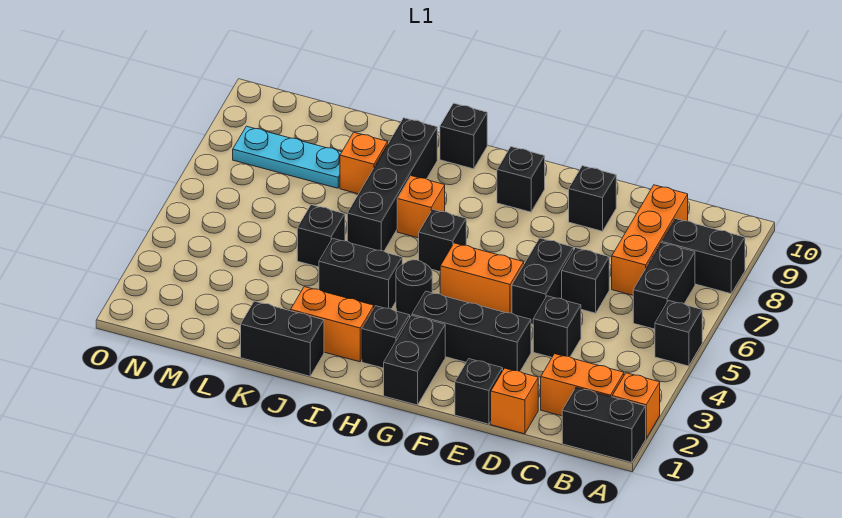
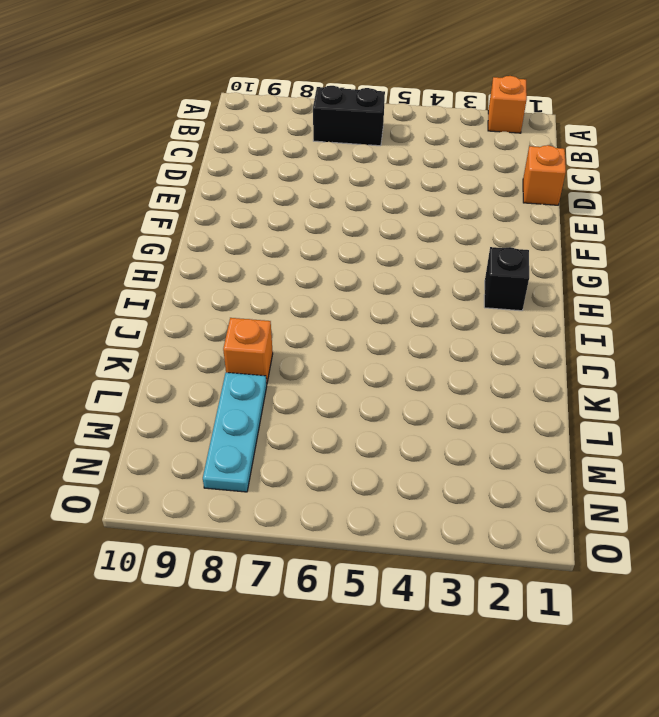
none -> black 1x2 brick [562,387,646,463]
none -> black 1x1 brick [655,301,702,366]
none -> black 1x2 brick [662,219,745,294]

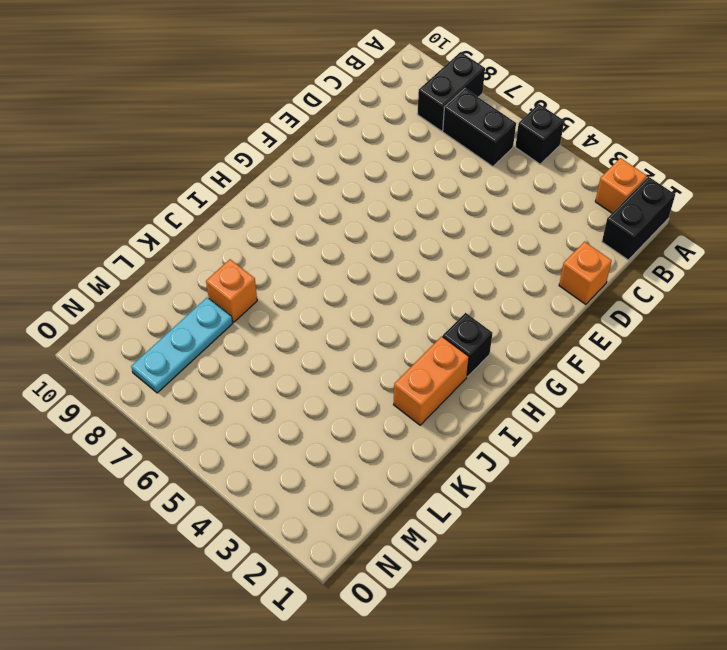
none -> orange 1x2 brick [541,354,624,416]
none -> orange 1x3 brick [612,185,688,295]
none -> black 1x1 brick [533,296,581,357]

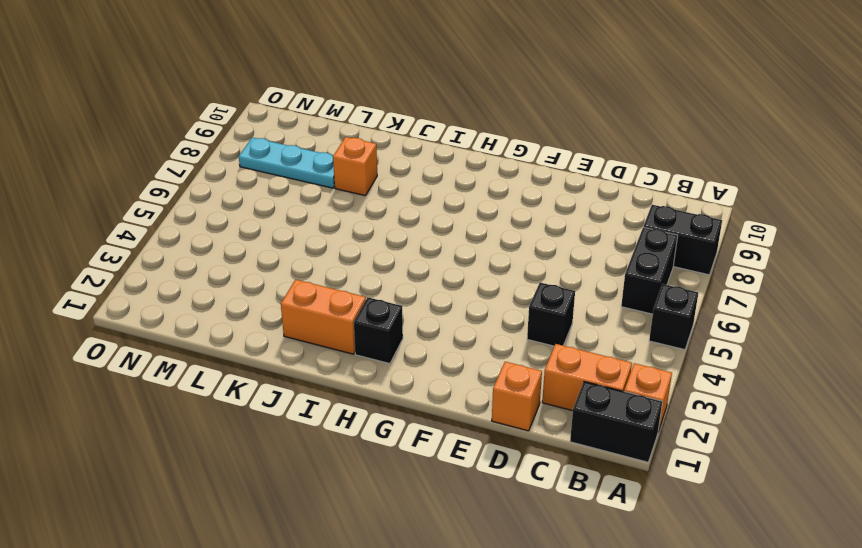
none -> orange 1x3 brick [612,185,688,295]
none -> black 1x1 brick [562,248,609,313]
none -> black 1x1 brick [455,359,503,424]

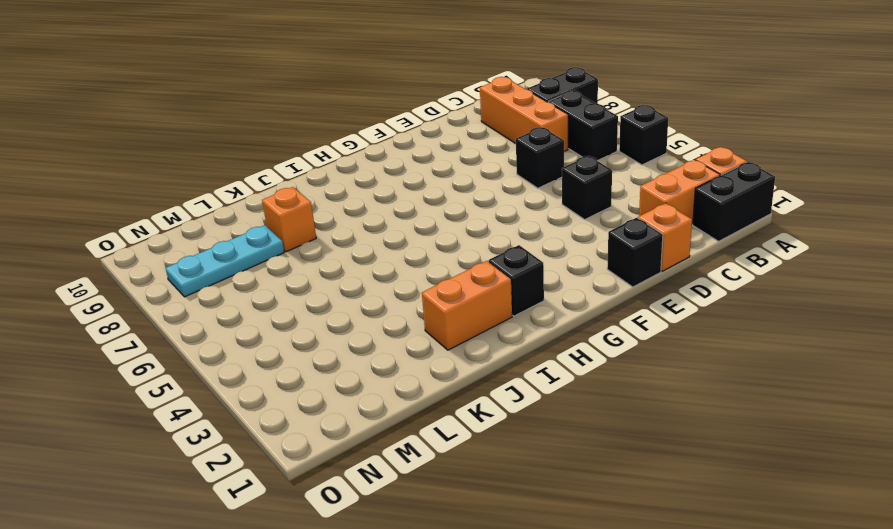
none -> black 1x3 brick [412,291,531,371]
none -> black 1x2 brick [512,238,574,324]
none -> black 1x1 brick [569,166,616,231]

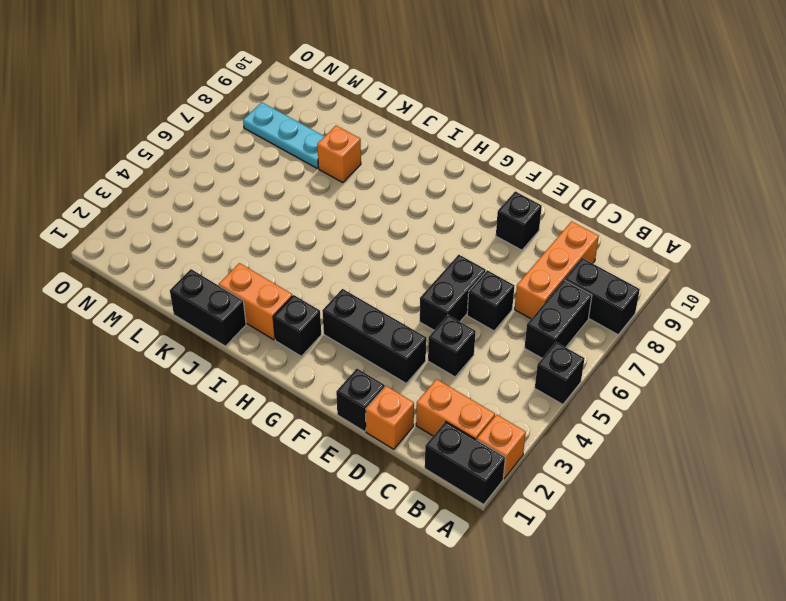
none -> orange 1x2 brick [440,243,524,313]
none -> black 1x2 brick [384,315,445,405]
none -> black 1x1 brick [497,147,545,212]

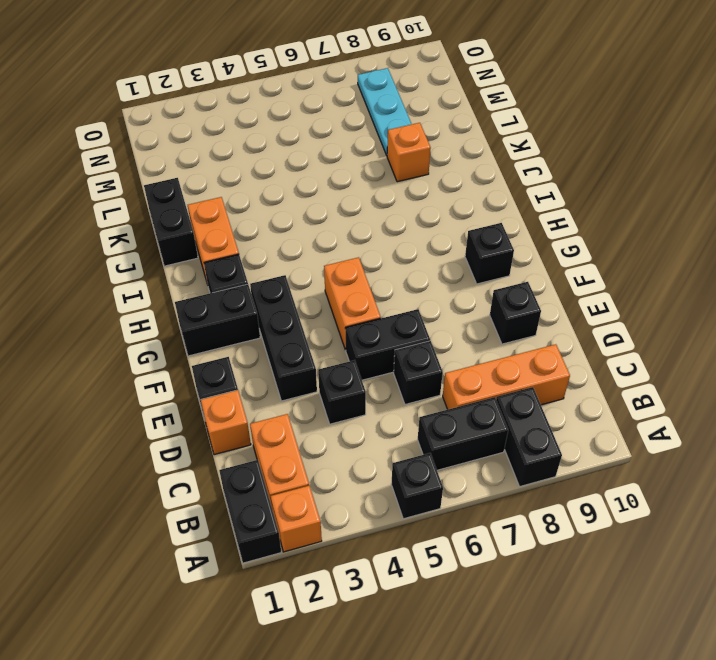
none -> black 1x1 round brick [396,260,432,317]
none -> black 1x1 brick [419,209,466,271]
none -> black 1x2 brick [319,238,402,309]

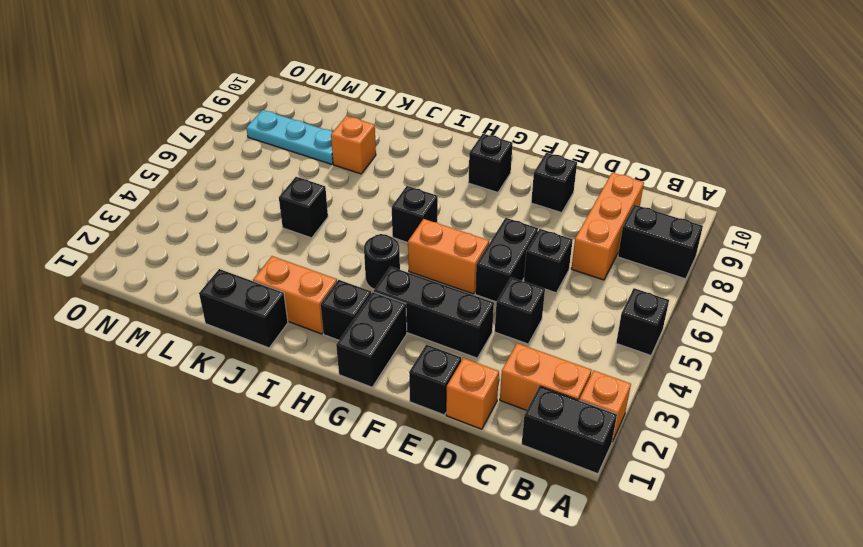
none -> black 1x2 brick [633,243,695,329]
none -> black 1x2 brick [319,238,402,309]
none -> orange 1x1 brick [397,176,445,238]

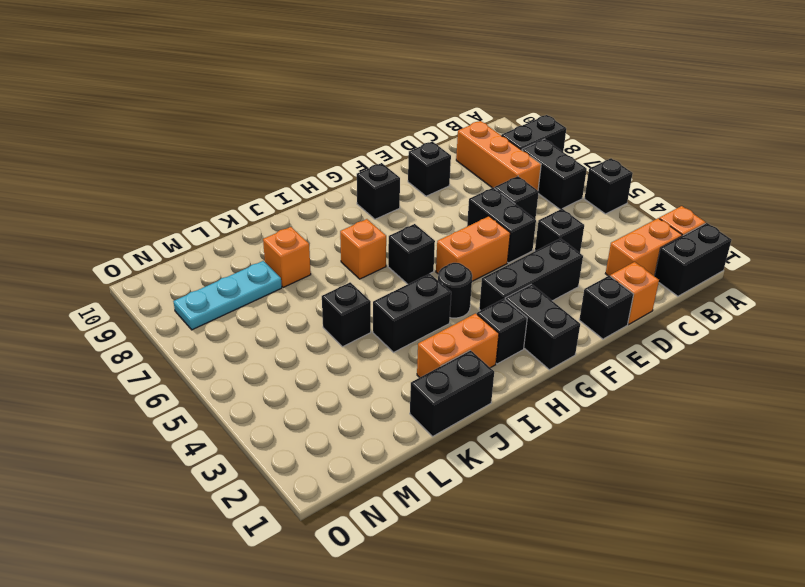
none -> black 1x1 brick [440,103,487,169]
none -> black 1x4 brick [347,118,437,251]

